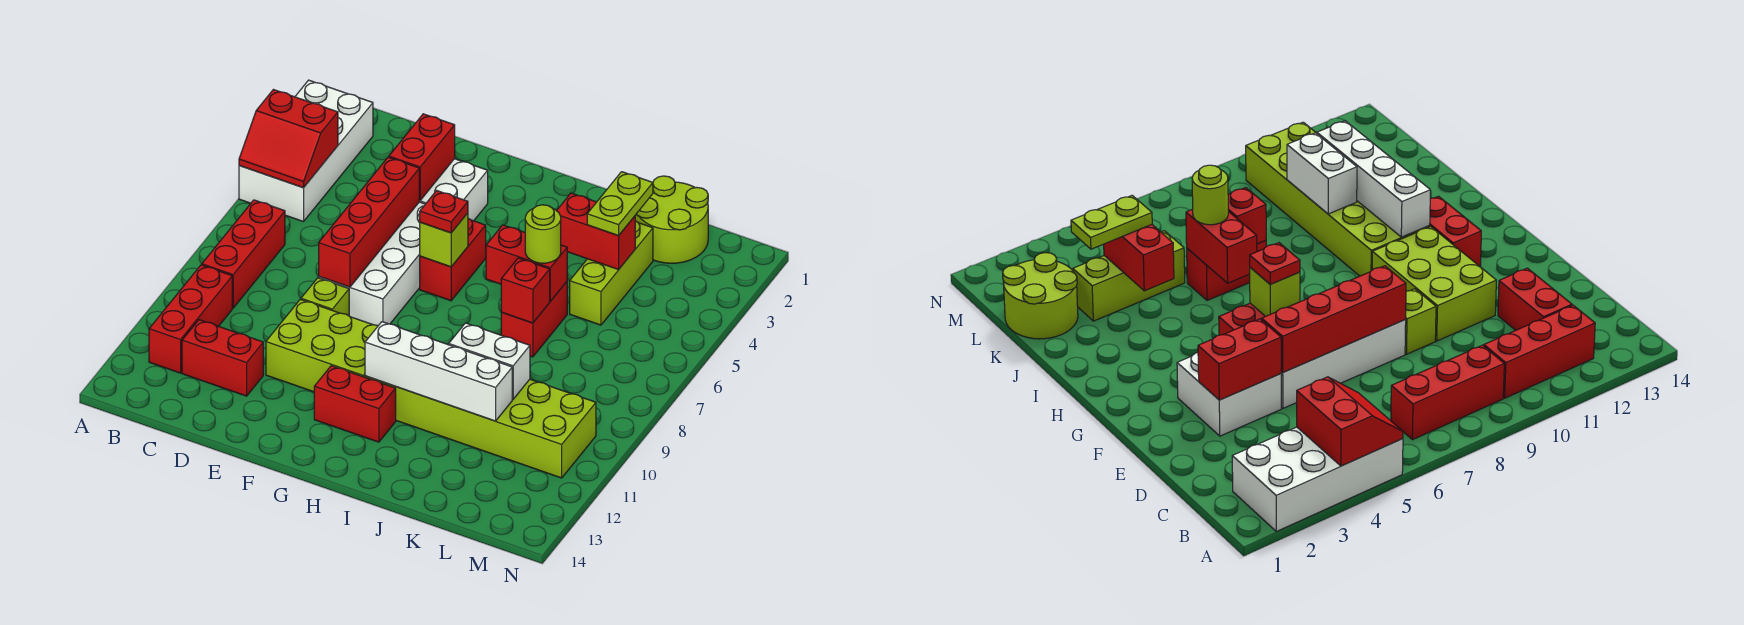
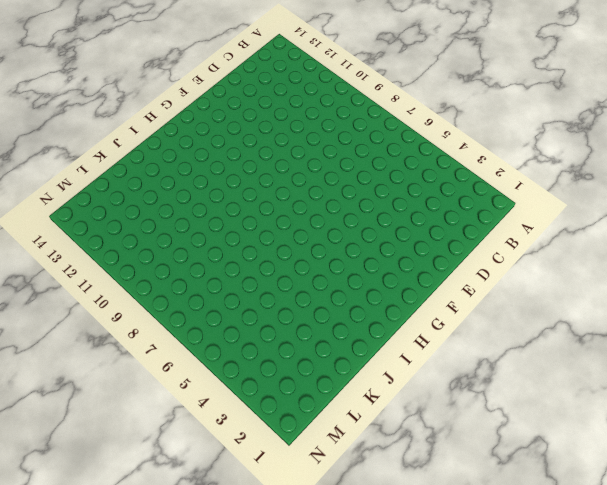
none -> white 2x4 brick [239,80,373,222]
none -> red 1x3 brick [202,200,285,308]
none -> red 1x3 brick [149,265,232,373]

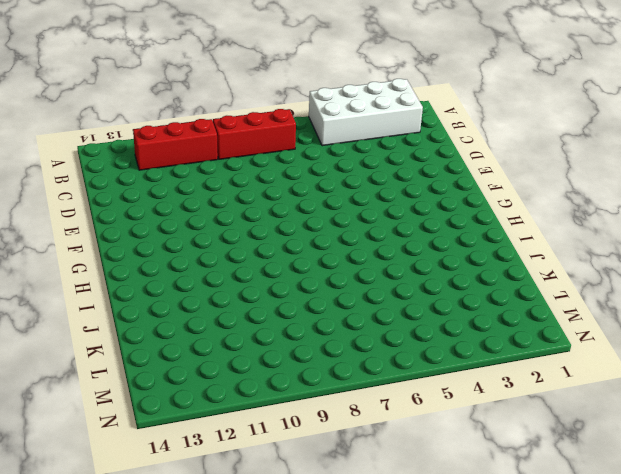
none -> red 1x2 brick [182,320,263,396]
none -> white 2x2 brick [419,159,488,221]
none -> white 2x4 brick [319,202,425,325]

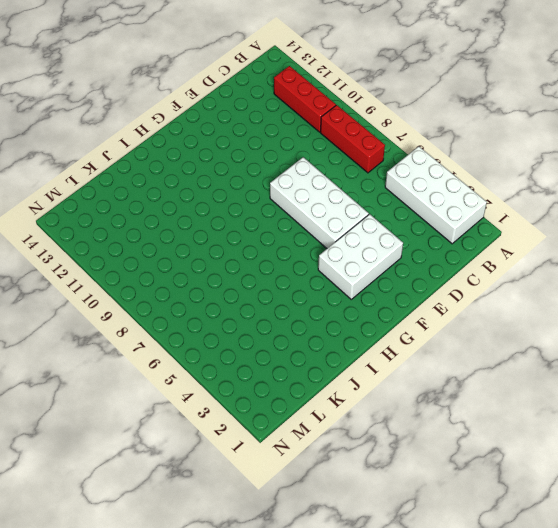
white 2x3 brick [318,214,403,299] -> white 2x2 brick [419,159,488,221]
none -> red 1x2 brick [182,320,263,396]
none -> lime 1x1 brick [301,278,349,316]
none -> lime 2x3 brick [266,299,378,392]

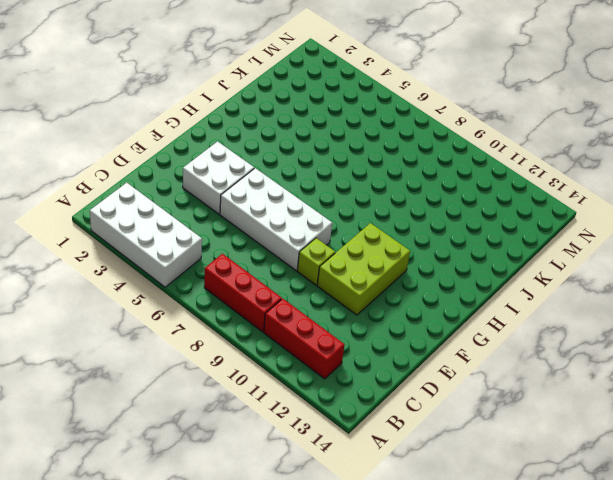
none -> red 1x2 brick [182,320,263,396]
none -> red 1x2 brick [420,218,486,301]
none -> red 1x2 brick [314,366,396,442]

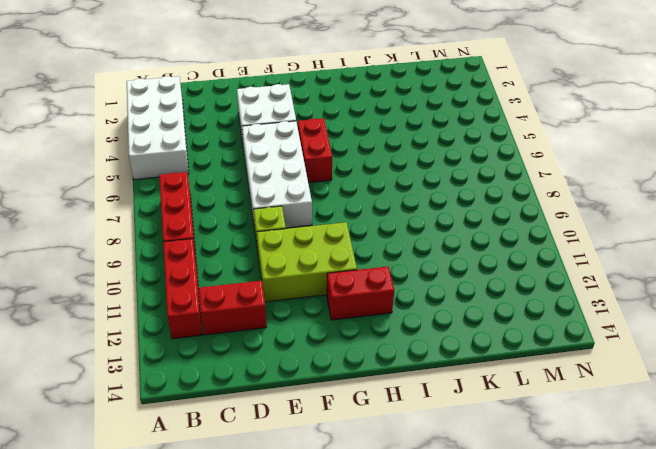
none -> lime 2x6 brick [365,376,596,478]
none -> red 1x2 brick [501,282,567,357]
none -> lime 2x2 round brick [635,176,708,263]

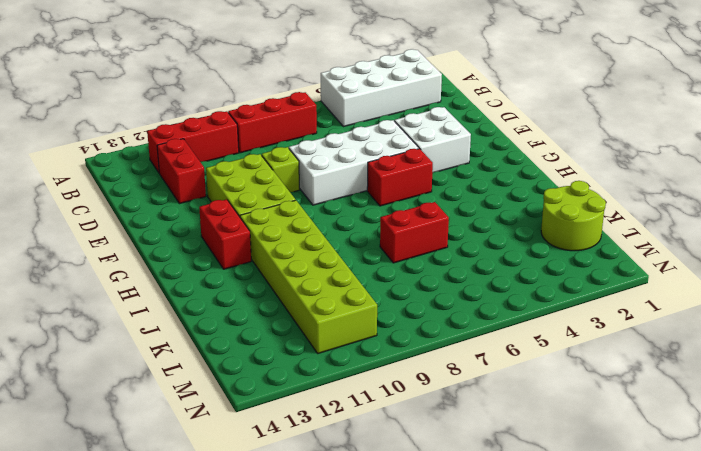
none -> lime 1x3 brick [570,221,653,325]
none -> red 2x2 slope [239,90,338,188]
none -> red 1x2 brick [389,114,455,200]

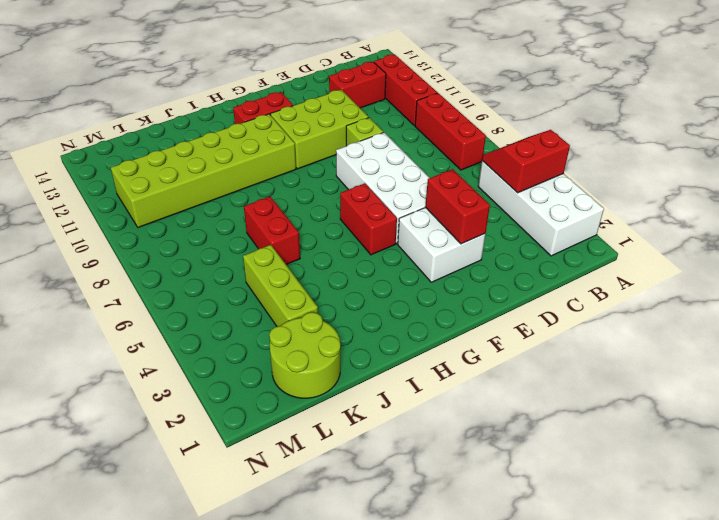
none -> red 1x4 brick [319,157,420,287]
none -> lime 1x1 brick [420,213,468,267]
none -> white 1x4 brick [365,322,512,421]

